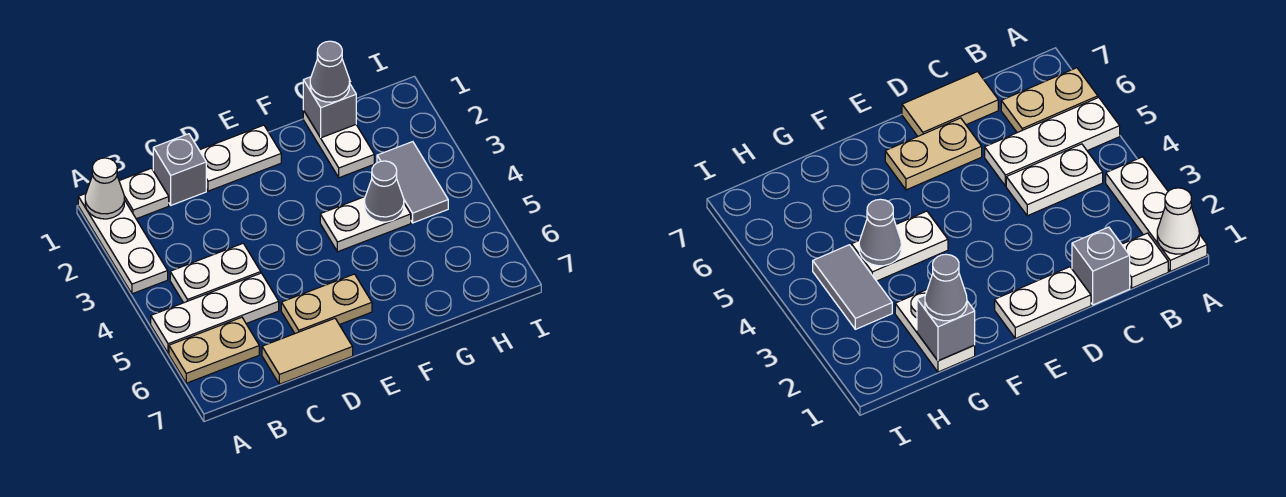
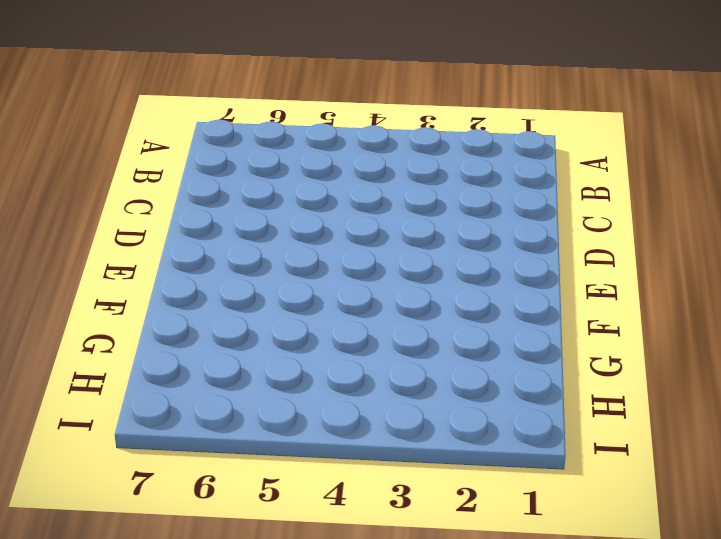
none -> white 1x3 plate [78,194,168,294]
none -> white 1x3 plate [151,273,279,353]
none -> tan 1x2 plate [169,317,259,383]

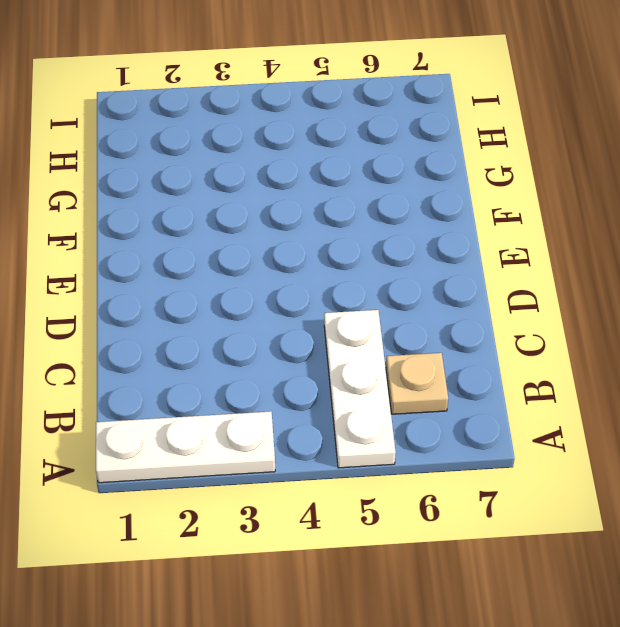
tan 1x1 plate [386,353,448,414] -> tan 1x2 plate [169,317,259,383]
none -> white 1x1 plate [119,168,169,219]
none -> white 1x2 plate [170,243,261,303]
none -> grey 1x1 brick [153,134,206,205]

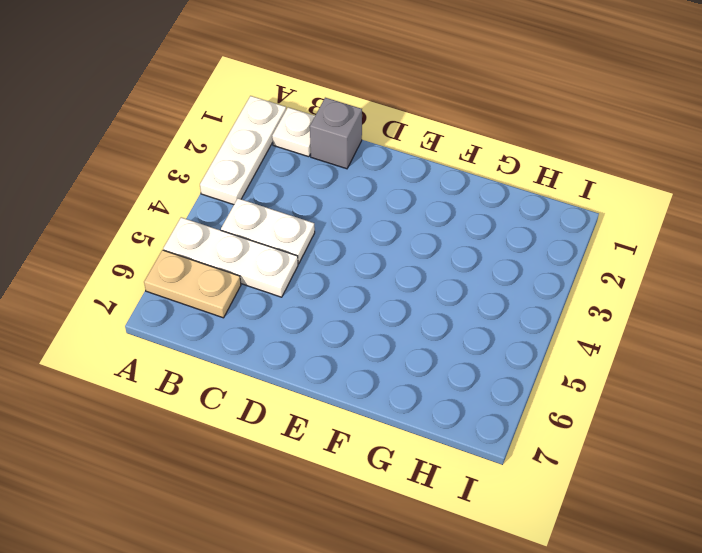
none -> tan 1x2 tile [262,318,353,384]
none -> white 1x2 plate [199,125,281,191]
none -> tan 1x2 plate [281,274,372,333]

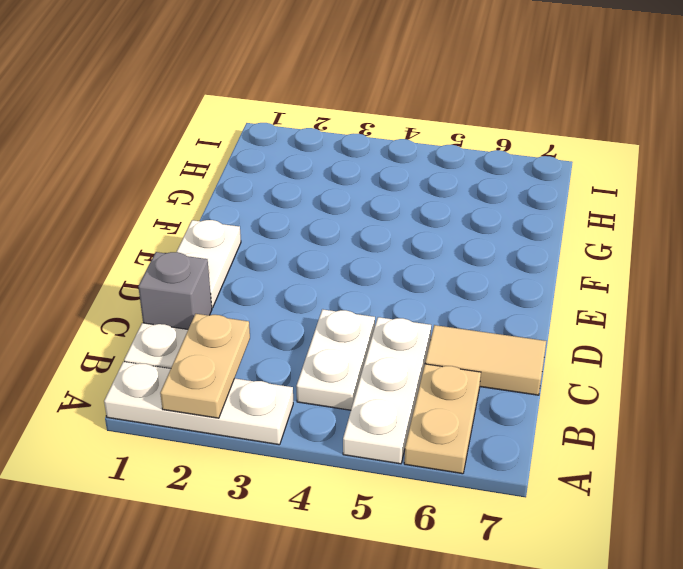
tan 1x2 plate [160,314,250,418] -> tan 1x2 plate moved to [281,274,372,333]
tan 1x2 tile [425,325,546,395] -> tan 1x2 tile turned to [262,318,353,384]
none -> white 1x2 plate [320,197,411,252]
none -> white 1x2 plate [303,110,374,178]
none -> grey 1x2 tile [377,142,448,223]

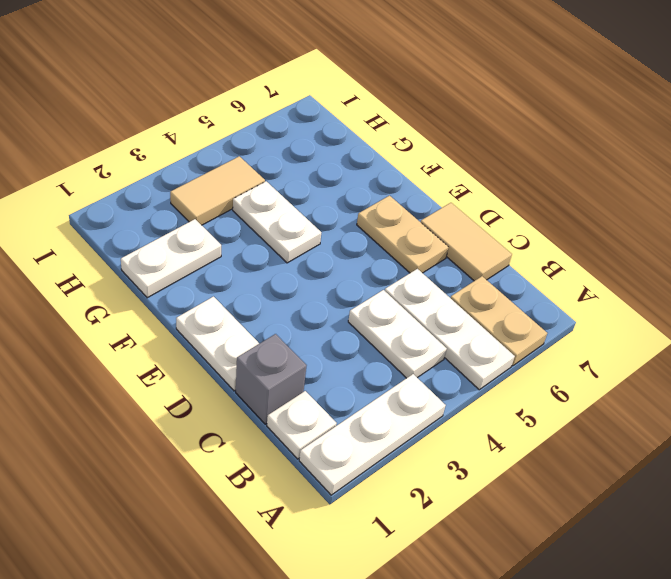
tan 1x2 tile [170,156,265,225] -> grey 1x2 tile [377,142,448,223]
none -> white 1x1 cone [85,158,124,219]
none -> grey 1x1 brick [303,77,356,138]
none -> grey 1x1 cone [365,161,404,222]

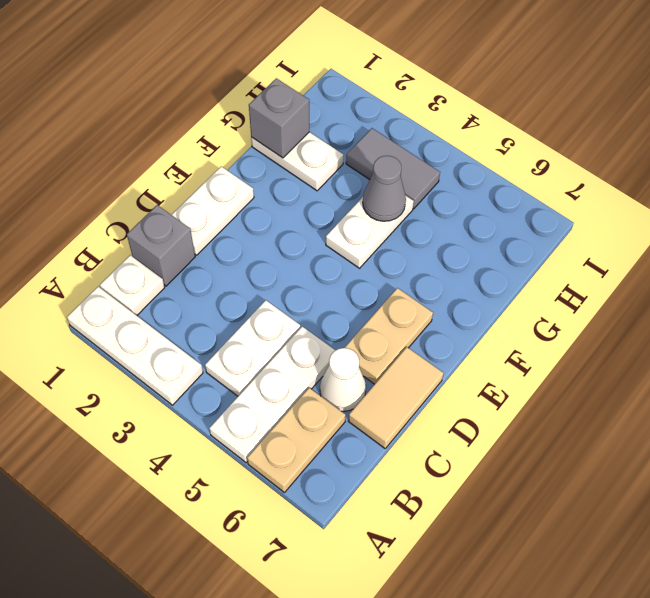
white 1x1 cone [320,348,366,411] -> white 1x1 cone moved to [85,158,124,219]
none -> grey 1x1 cone [310,41,350,102]

